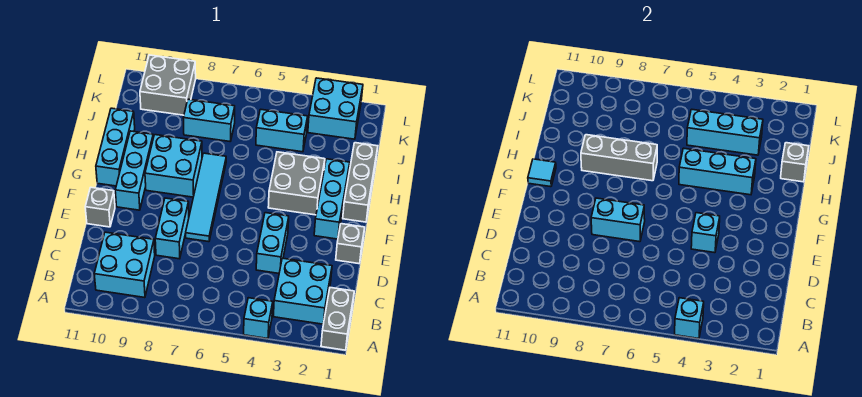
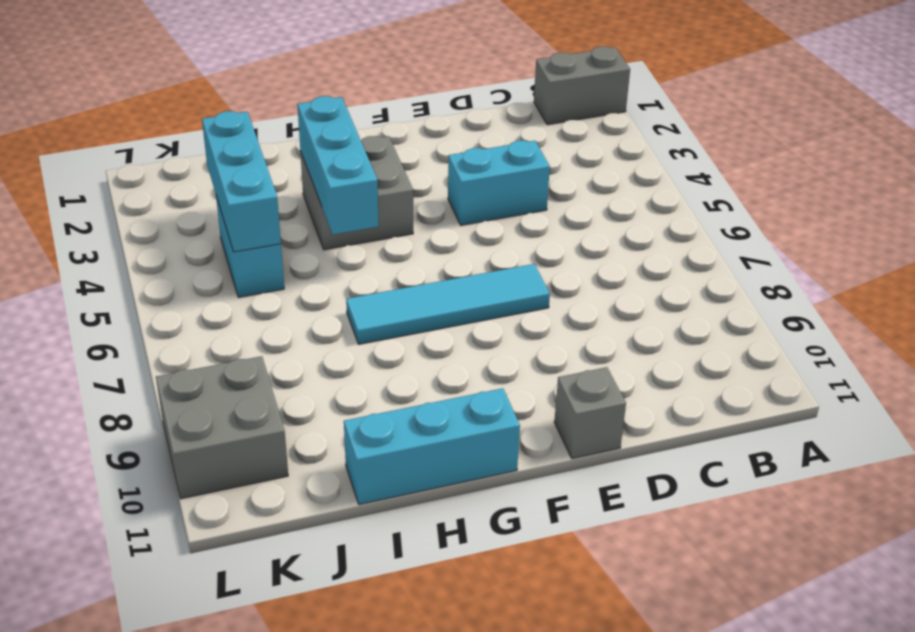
none -> cyan 1x1 brick [244,298,273,339]
none -> cyan 2x2 brick [273,258,332,324]
none -> cyan 2x2 brick [94,232,155,298]

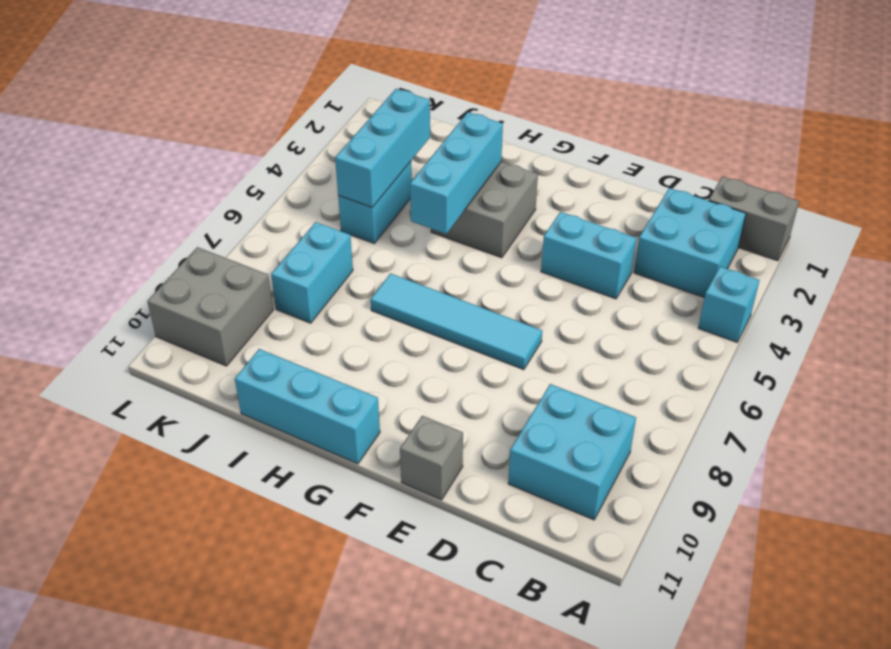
none -> cyan 1x2 brick [155,198,189,259]
none -> grey 1x1 brick [336,224,365,264]
none -> cyan 1x3 brick [314,159,350,239]

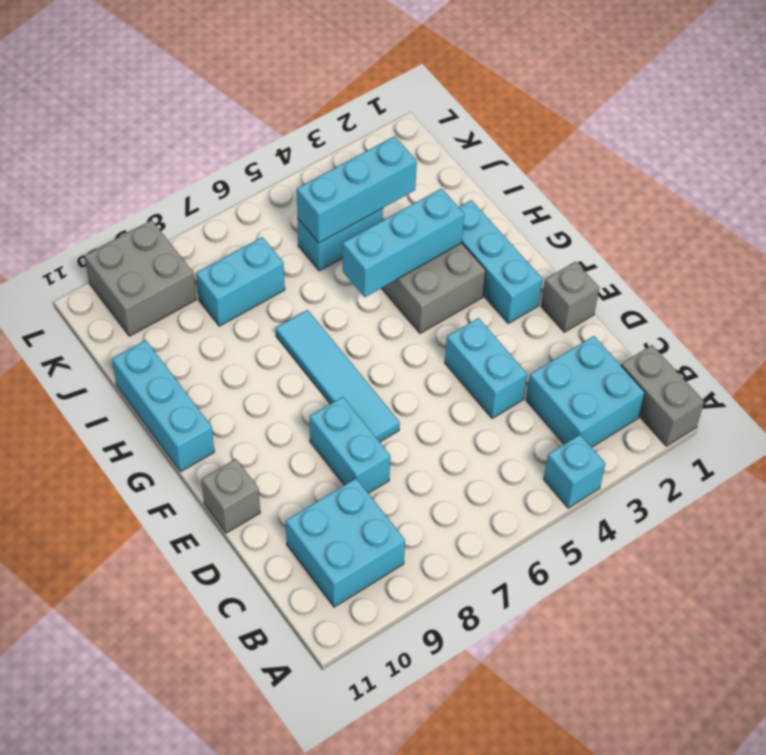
none -> cyan 1x3 brick [115,131,153,210]
none -> grey 1x3 brick [343,143,378,222]
none -> cyan 2x2 brick [145,135,202,197]

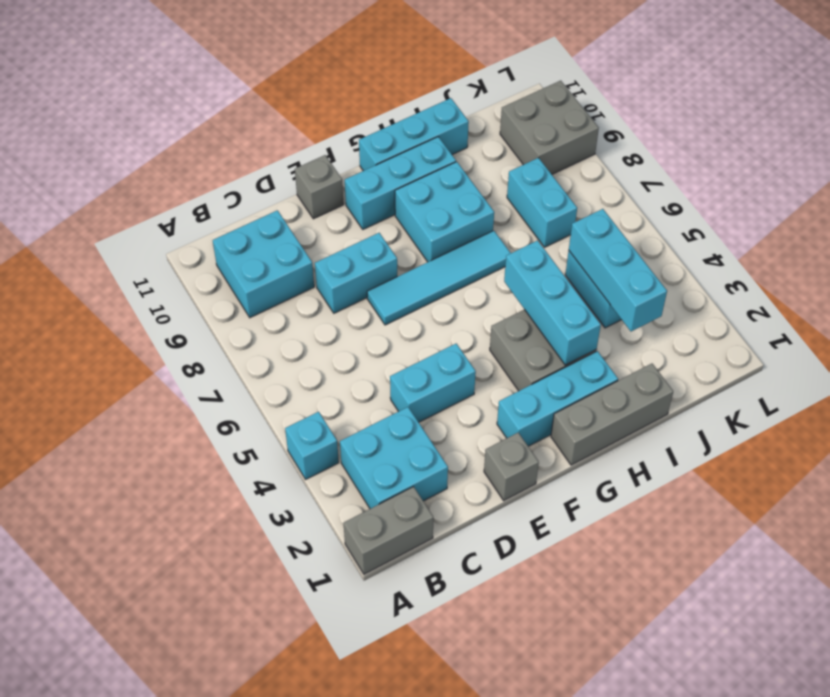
none -> cyan 2x2 brick [308,78,363,139]
none -> cyan 1x1 brick [675,298,704,339]
none -> cyan 1x1 brick [691,213,720,253]

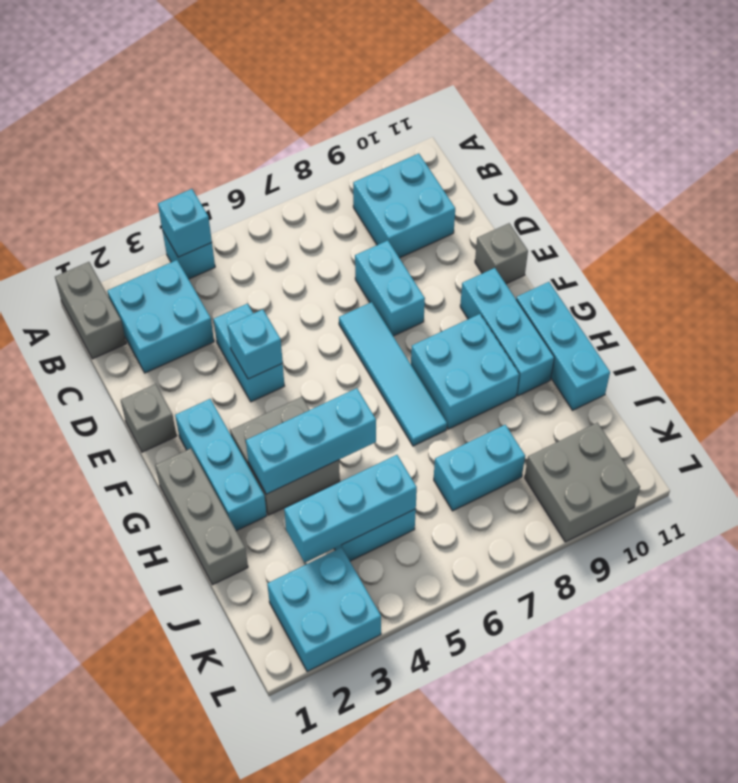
none -> cyan 1x2 brick [591,198,645,242]
none -> cyan 1x1 tile [528,159,556,187]
none -> grey 1x3 brick [581,135,657,181]

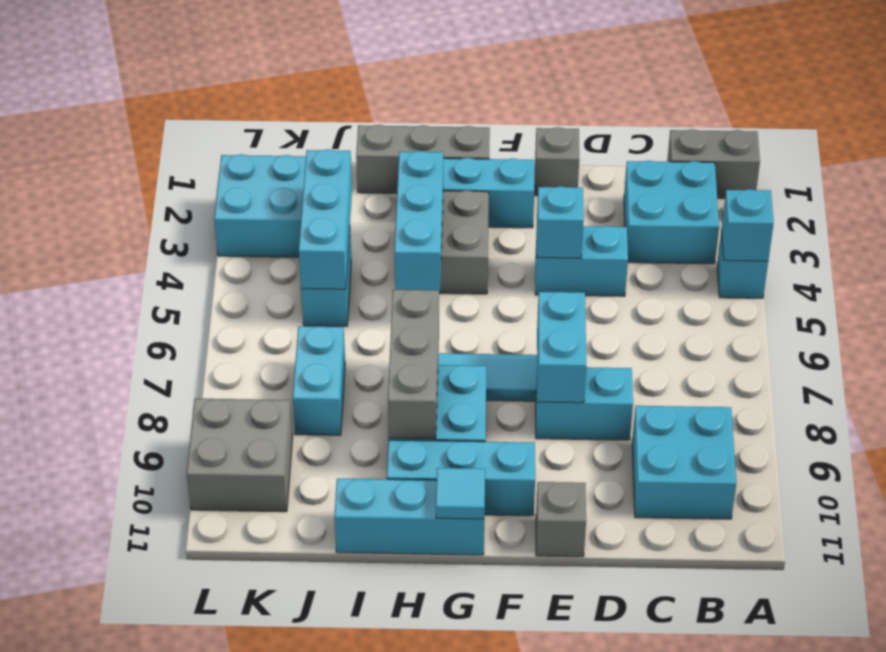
none -> grey 1x1 brick [781,143,809,182]

